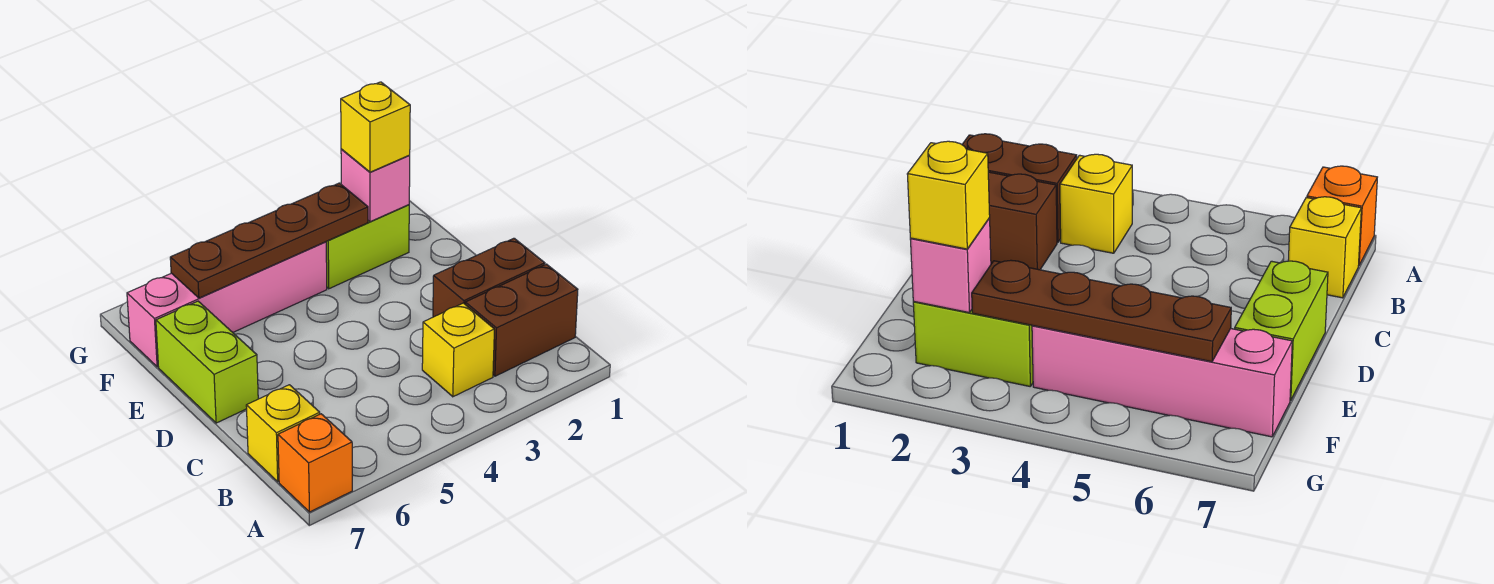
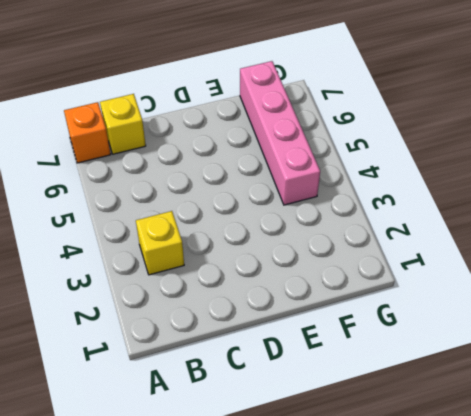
none -> brown 1x2 brick [465,264,578,376]
none -> brown 1x2 brick [433,238,545,317]

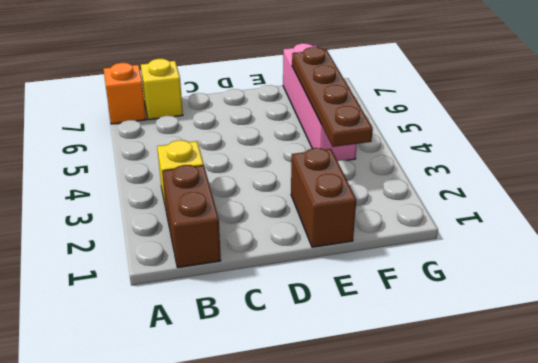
brown 1x2 brick [291,148,356,247] -> brown 1x2 brick moved to [433,238,545,317]
none -> lime 1x2 brick [156,301,258,423]
none -> lime 1x2 brick [326,205,409,289]

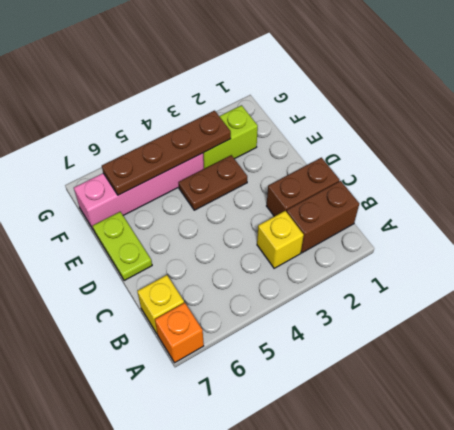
lime 1x2 plate [93,212,152,281] -> lime 1x2 brick [156,301,258,423]
brown 1x2 plate [178,155,247,210] -> none
none -> pink 1x1 brick [341,149,410,222]
none -> yellow 1x1 brick [341,82,410,172]

